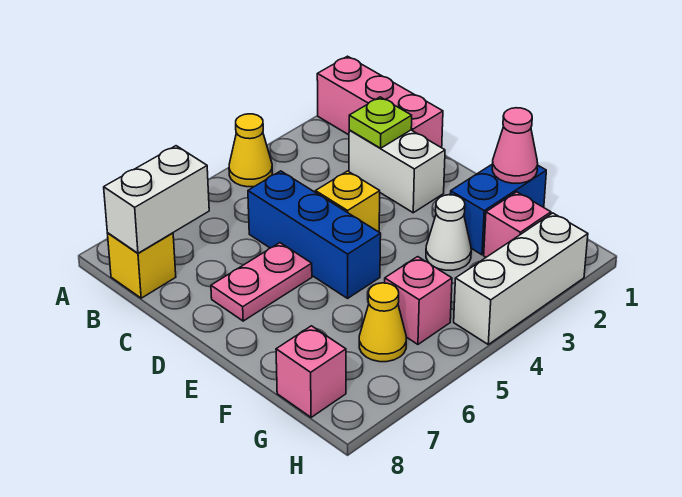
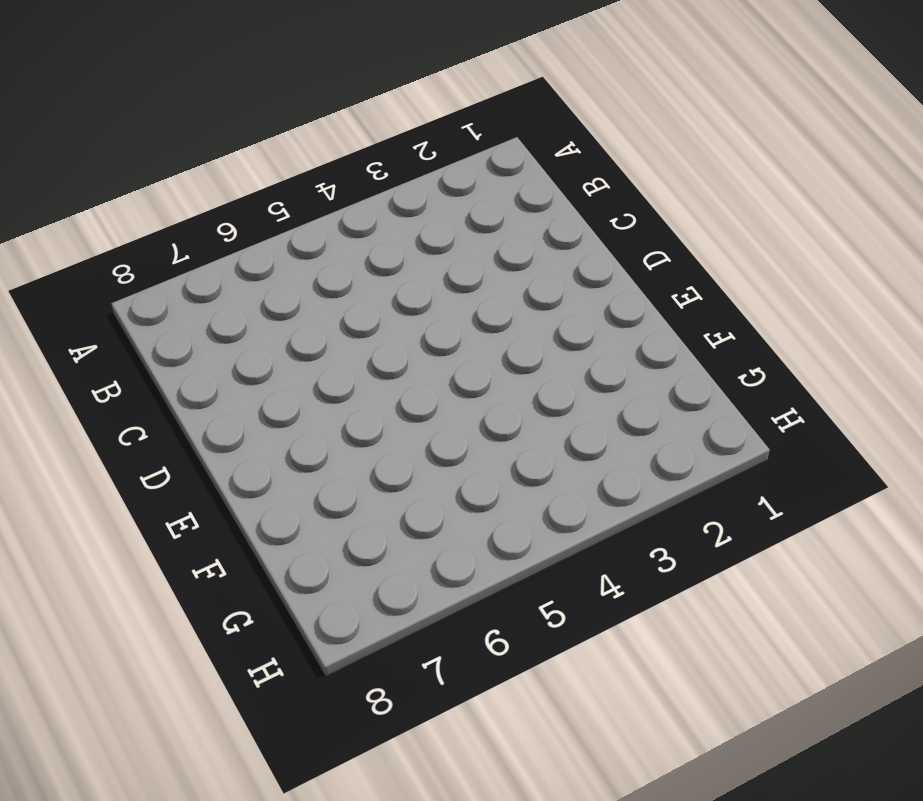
none -> pink 1x3 brick [317,56,443,148]
none -> yellow 1x1 cone [229,114,272,187]
none -> yellow 1x1 brick [107,233,176,298]

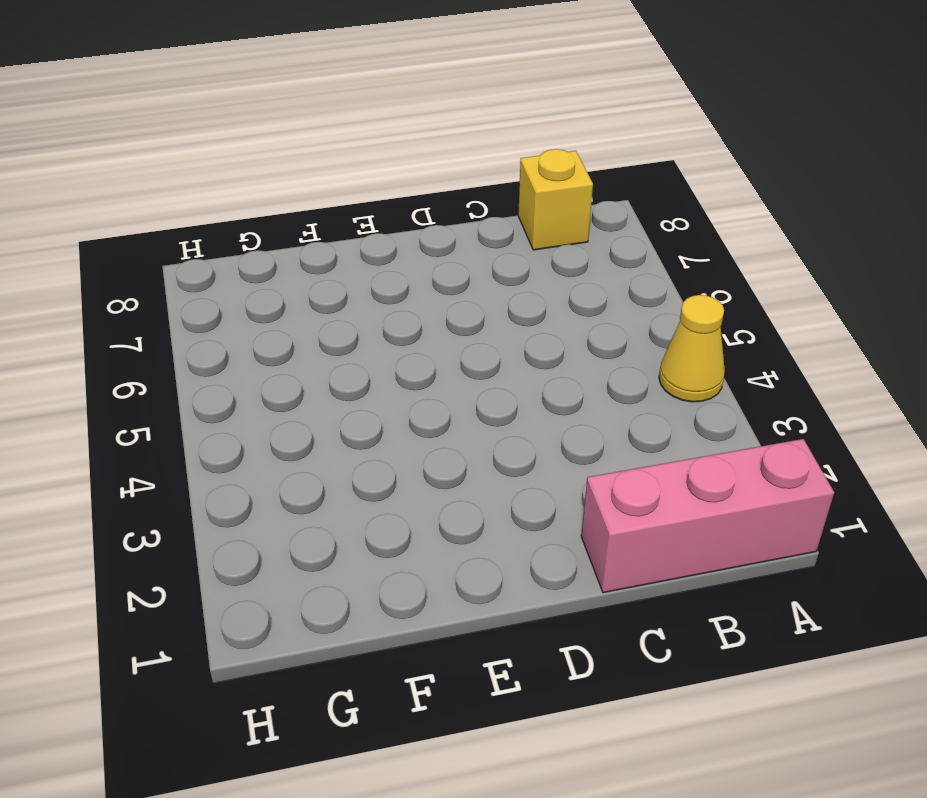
none -> white 1x2 brick [349,130,445,213]
none -> blue 1x3 brick [248,171,381,298]
none -> yellow 1x1 brick [315,171,380,232]

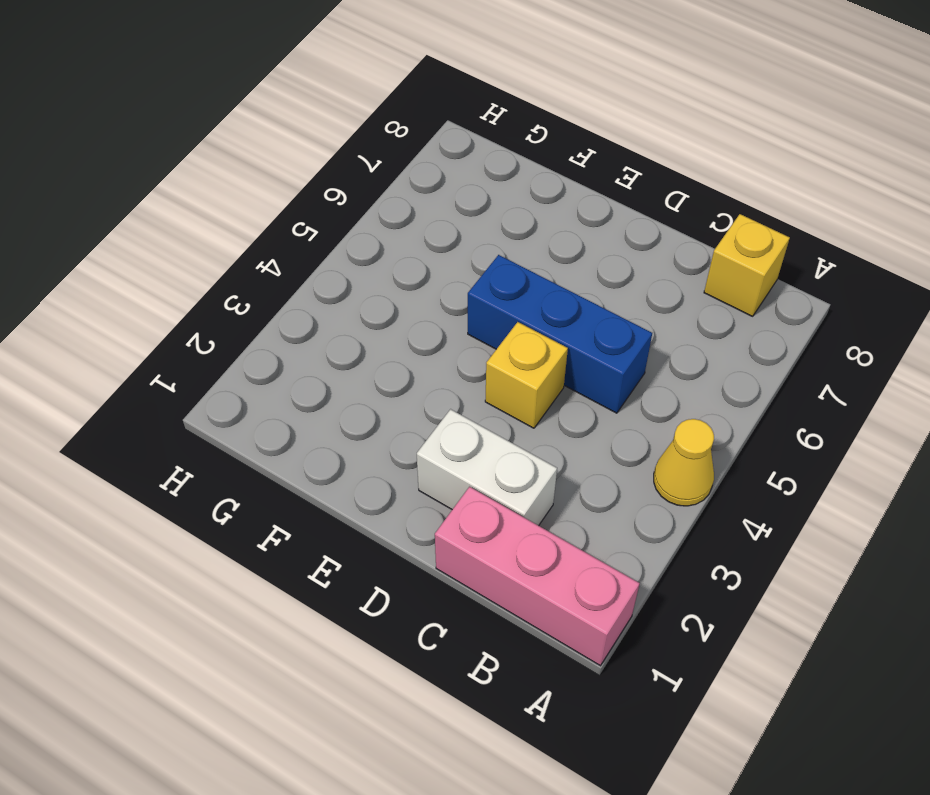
none -> pink 1x2 plate [211,243,312,321]
none -> blue 1x2 brick [450,165,546,255]
none -> white 1x1 cone [426,195,471,270]

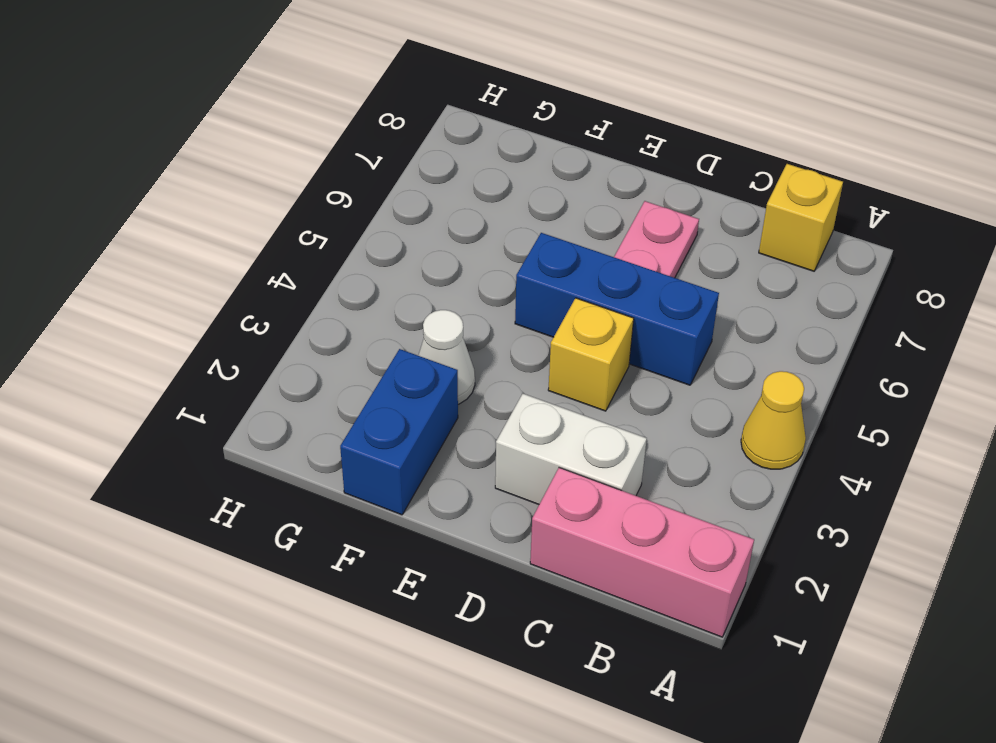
none -> pink 1x1 brick [484,192,551,257]
none -> pink 1x1 brick [385,257,452,344]
none -> yellow 1x1 cone [359,283,406,362]

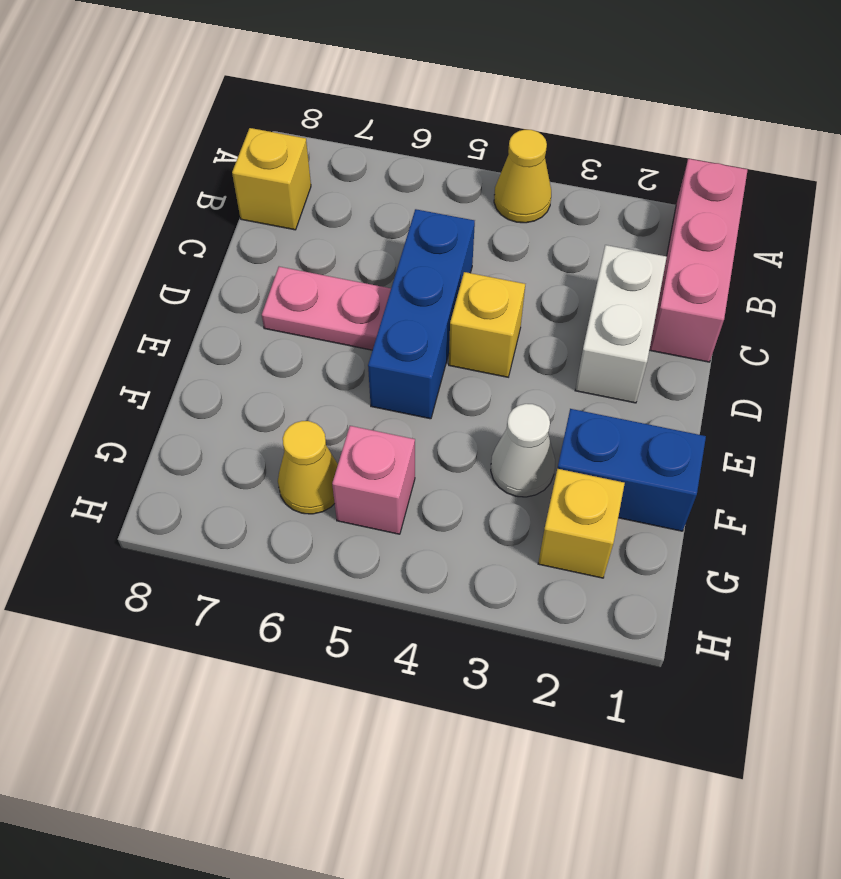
yellow 1x1 brick [538,469,625,578] -> pink 1x1 brick [484,192,551,257]
none -> pink 1x1 brick [276,326,346,417]
none -> white 1x3 brick [454,213,588,344]
none -> white 1x2 brick [104,146,209,253]

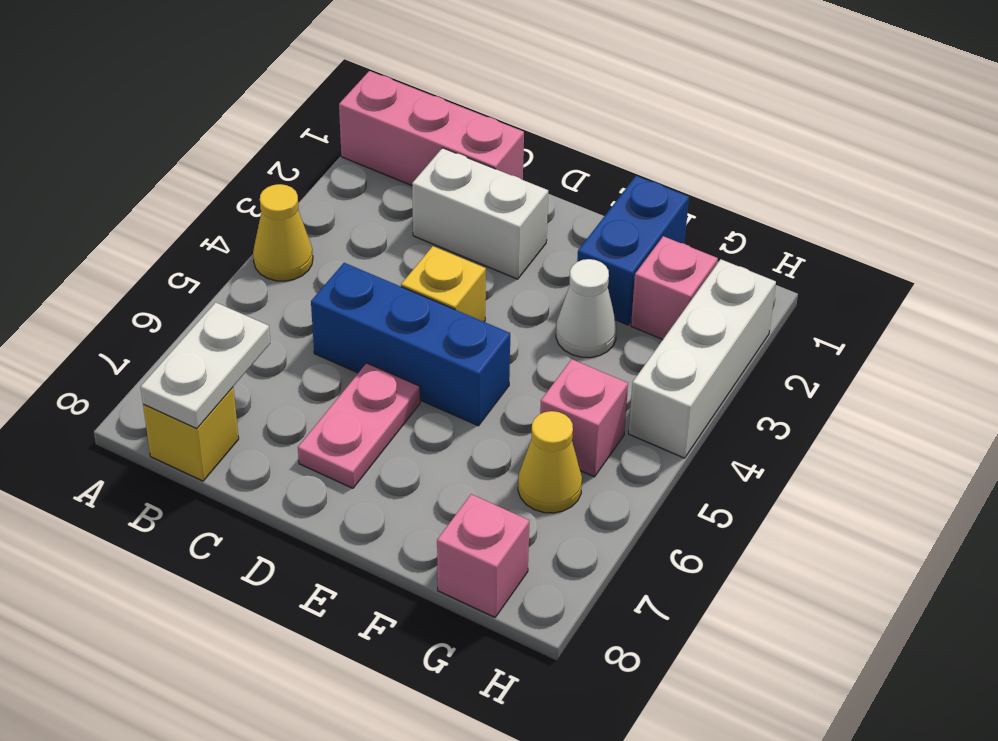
white 1x2 plate [141,302,270,429] -> white 1x2 brick [104,146,209,253]
none -> lime 1x1 plate [349,97,412,148]
none -> pink 1x1 cone [492,108,538,183]

